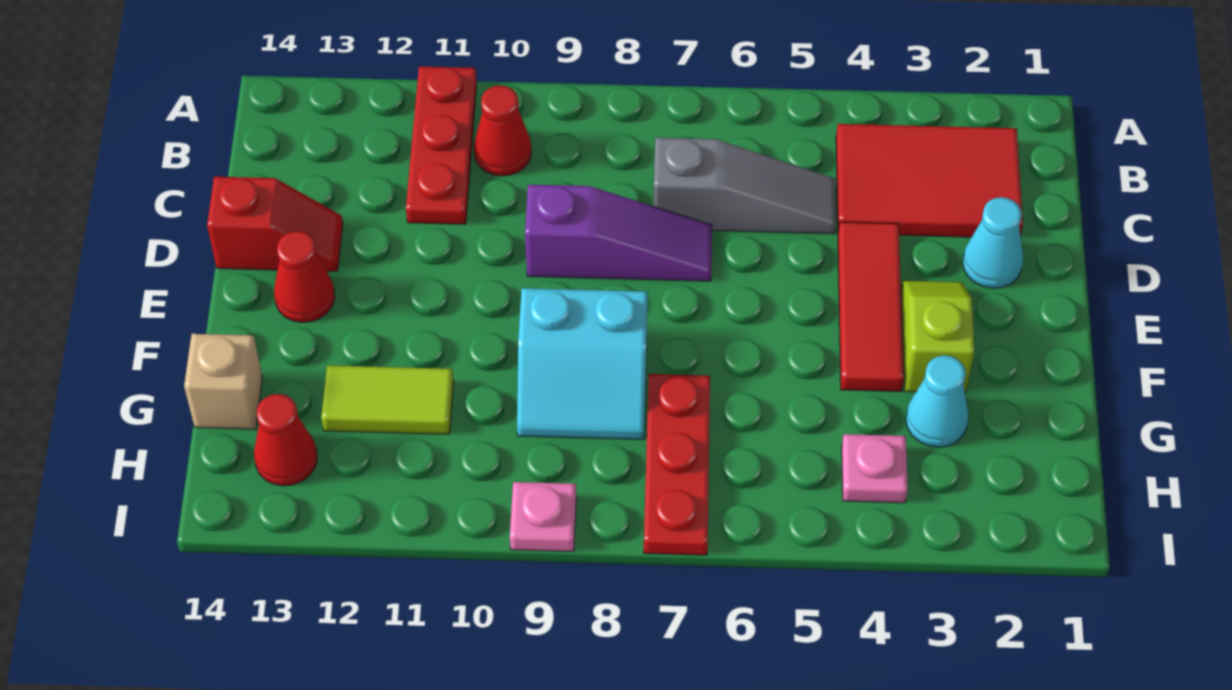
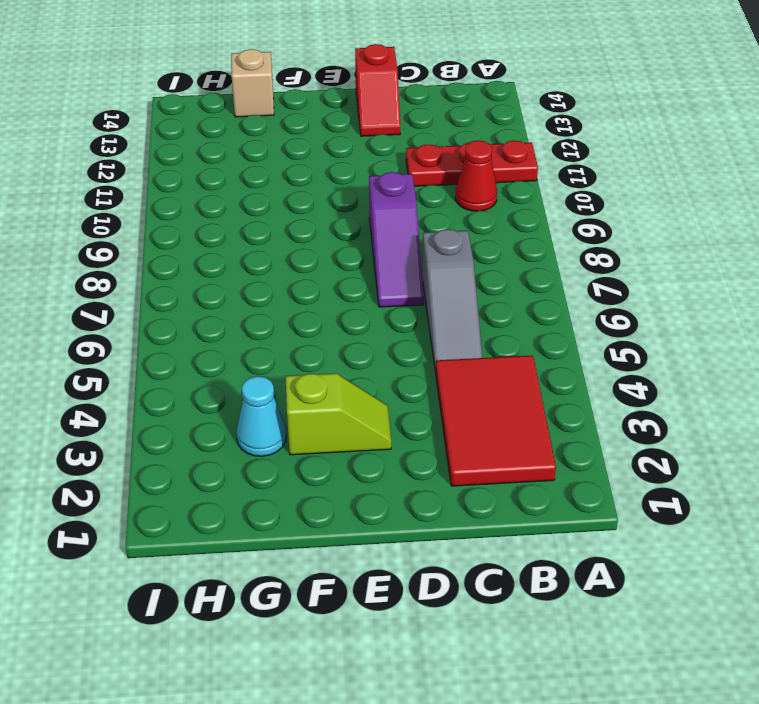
none -> cyan 1x1 cone [963,197,1023,288]
none -> red 1x3 tile [838,222,904,391]
none -> red 1x1 cone [274,231,335,322]

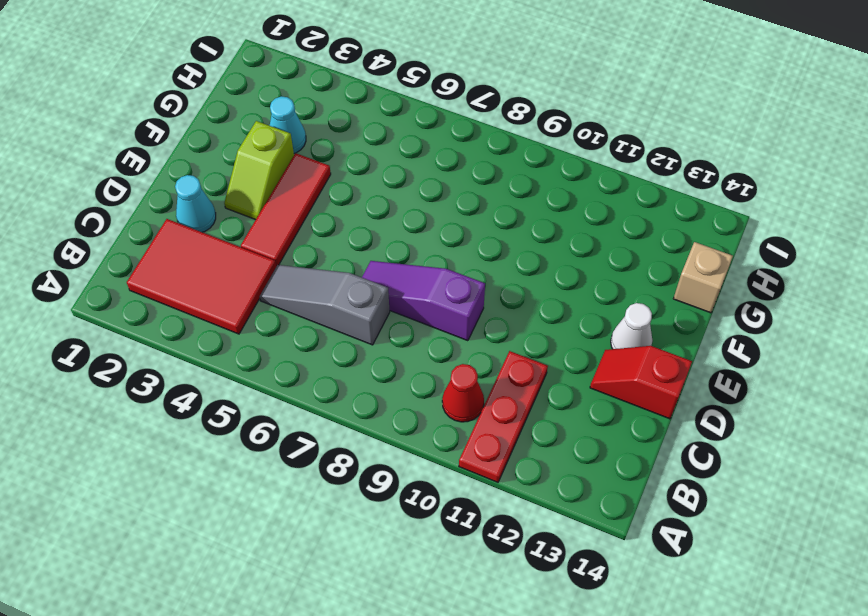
white 1x1 cone [611,303,652,349] -> red 1x1 cone [274,231,335,322]
none -> cyan 2x2 slope [517,288,648,439]
none -> red 1x3 plate [644,374,710,555]
none -> lime 1x2 tile [321,366,454,434]

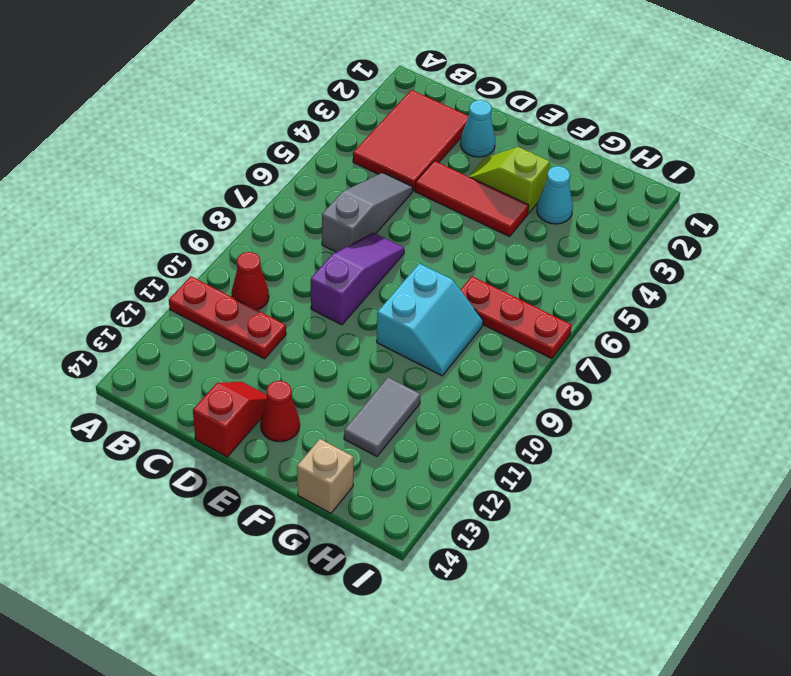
grey 1x2 tile [344,377,420,456] -> lime 1x2 tile [321,366,454,434]
none -> pink 1x1 plate [842,434,908,503]
none -> red 1x1 cone [254,394,317,486]
none -> pink 1x1 plate [510,482,576,551]

